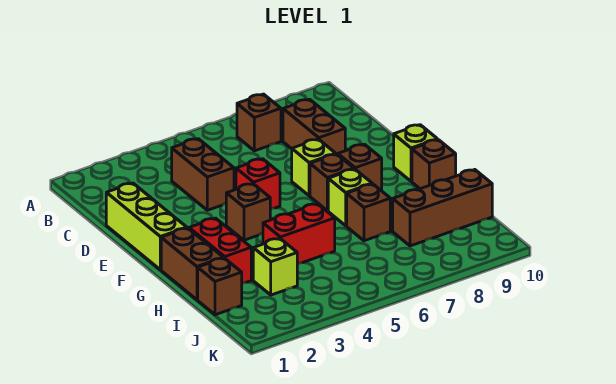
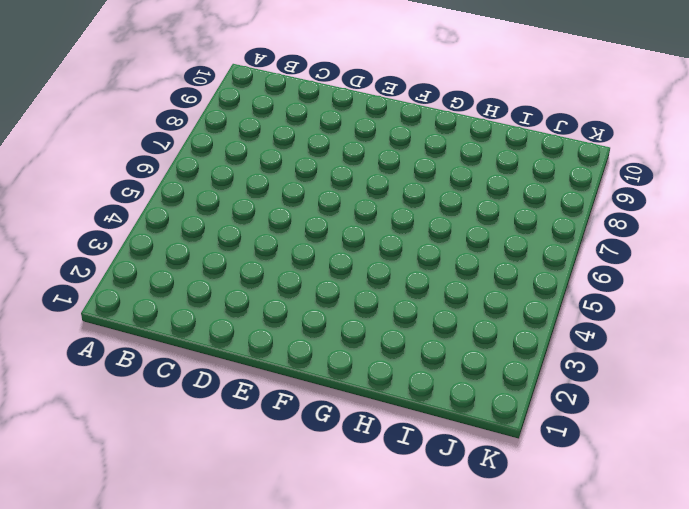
none -> brown 1x1 brick [237,94,281,151]
none -> brown 1x2 brick [172,139,234,210]
none -> brown 1x2 brick [283,99,345,155]

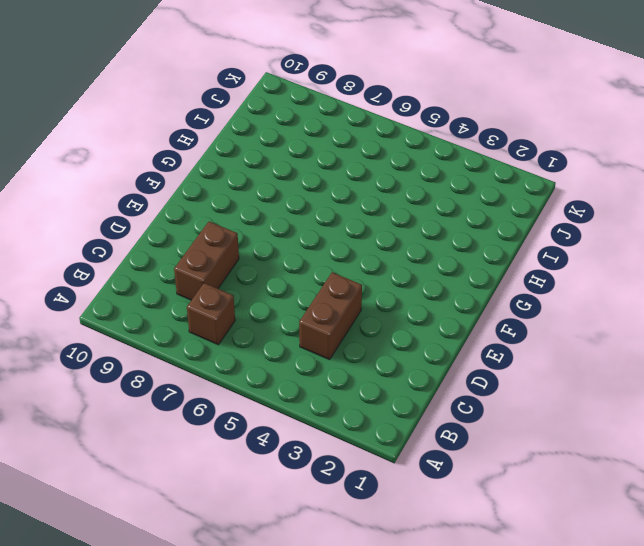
none -> lime 1x3 brick [106,183,187,270]
none -> red 1x1 brick [236,159,280,209]
none -> lime 1x1 brick [292,139,336,196]

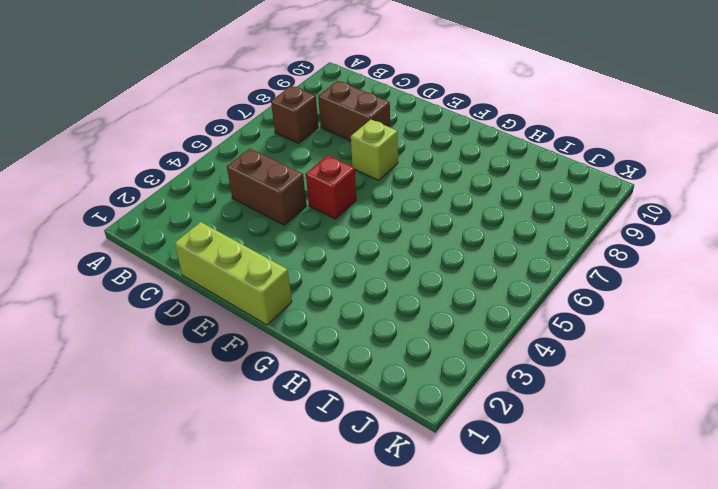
none -> brown 1x1 brick [226,184,270,240]
none -> brown 1x1 brick [310,154,354,211]
none -> brown 1x1 brick [338,144,382,191]

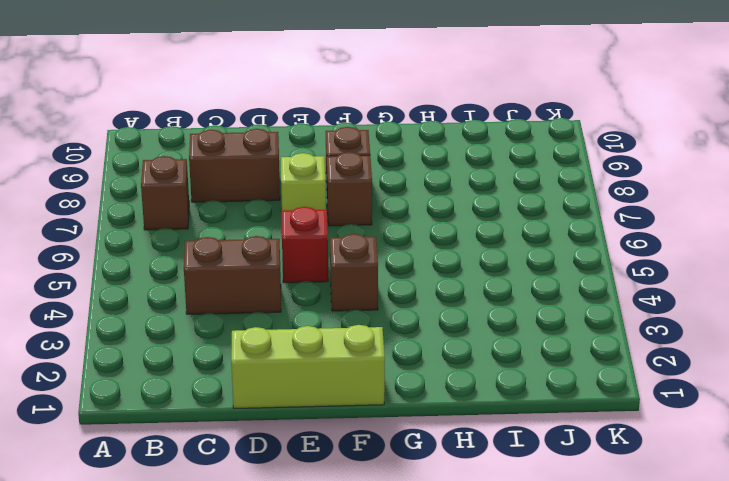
none -> lime 1x1 brick [394,125,437,181]
none -> brown 1x2 brick [161,228,223,300]
none -> red 1x2 brick [189,218,251,283]

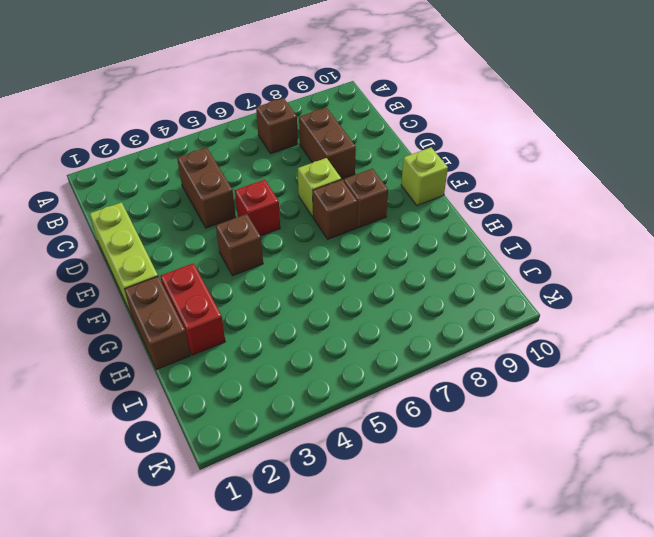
none -> lime 1x1 brick [328,169,372,226]
none -> brown 1x1 brick [412,140,456,189]
none -> red 1x2 brick [263,204,335,264]

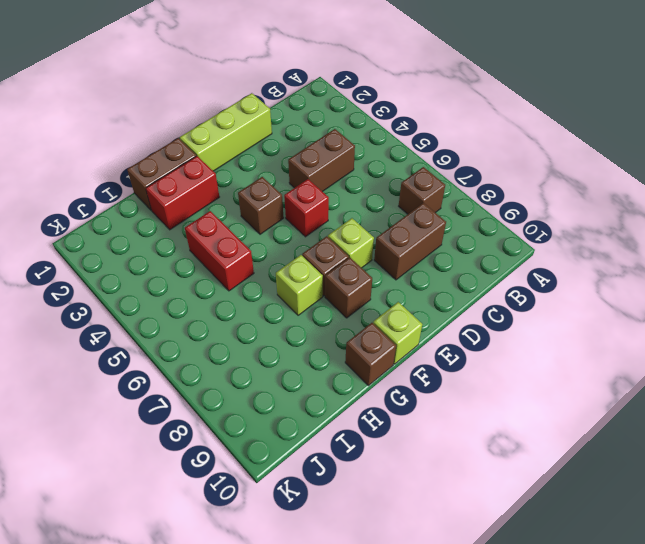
none -> brown 1x1 brick [347,184,390,241]
none -> brown 1x1 brick [198,258,242,315]
none -> lime 1x1 brick [253,238,297,295]

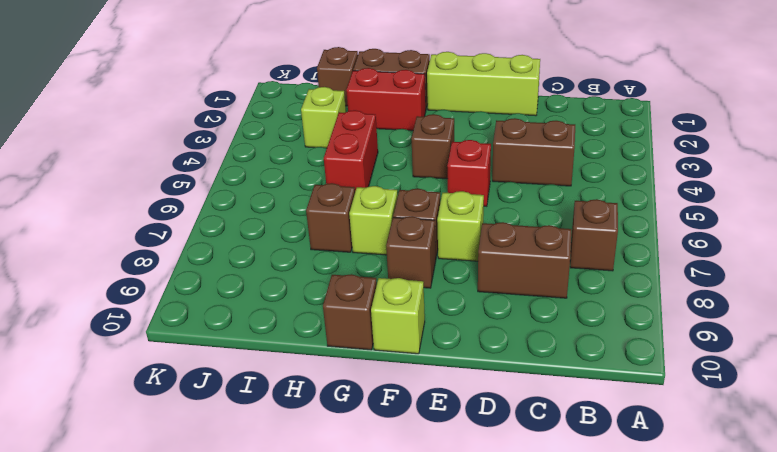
none -> brown 1x3 brick [393,170,492,246]

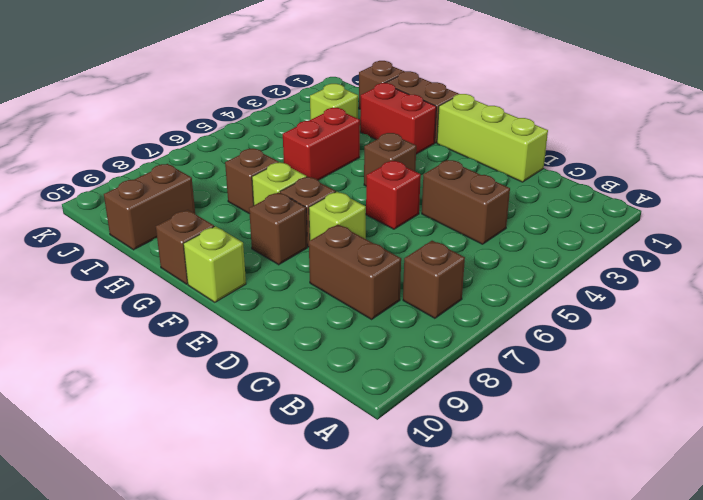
brown 1x2 brick [104,164,195,250] -> brown 1x3 brick [393,170,492,246]

